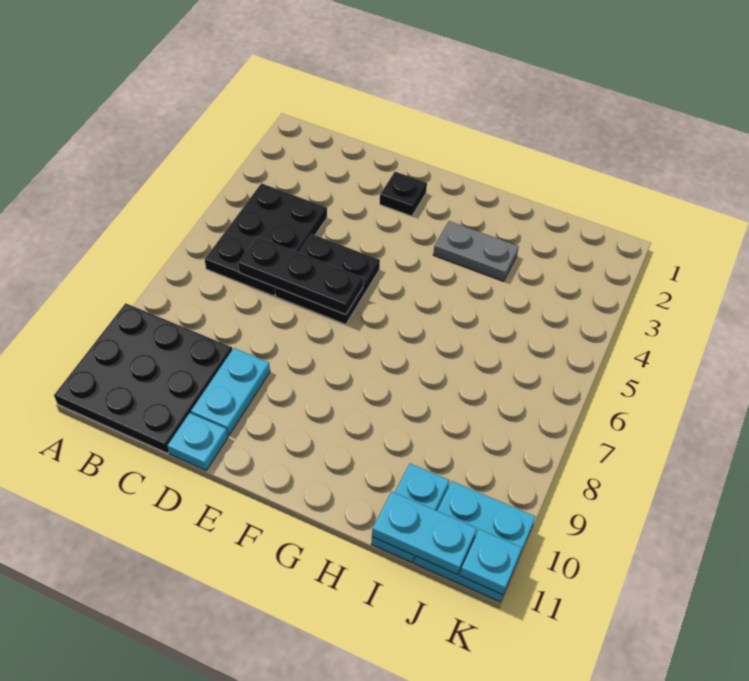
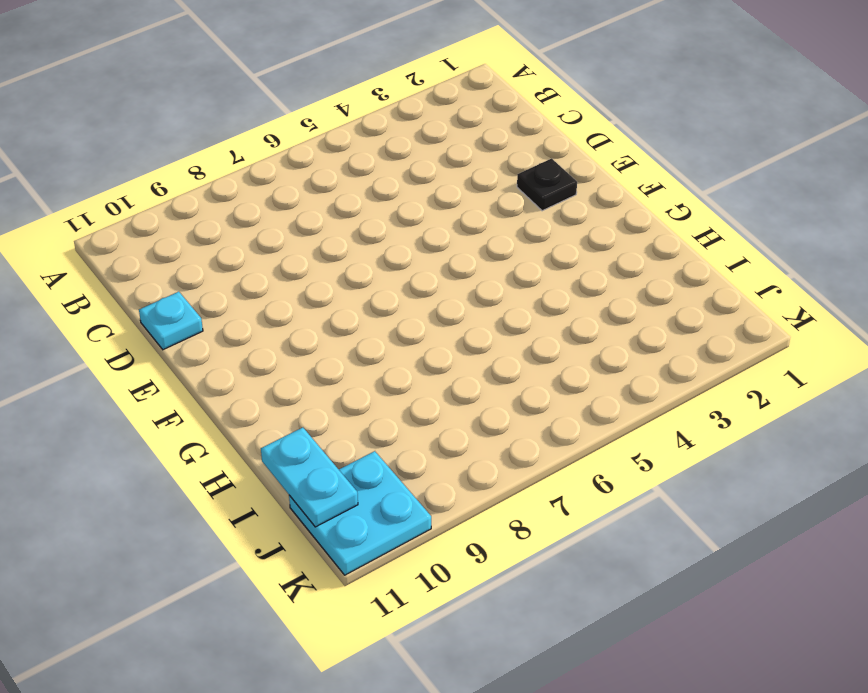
none -> black 3x3 plate [54,303,232,453]
none -> black 2x3 plate [205,183,327,296]
none -> black 2x2 plate [275,234,380,324]

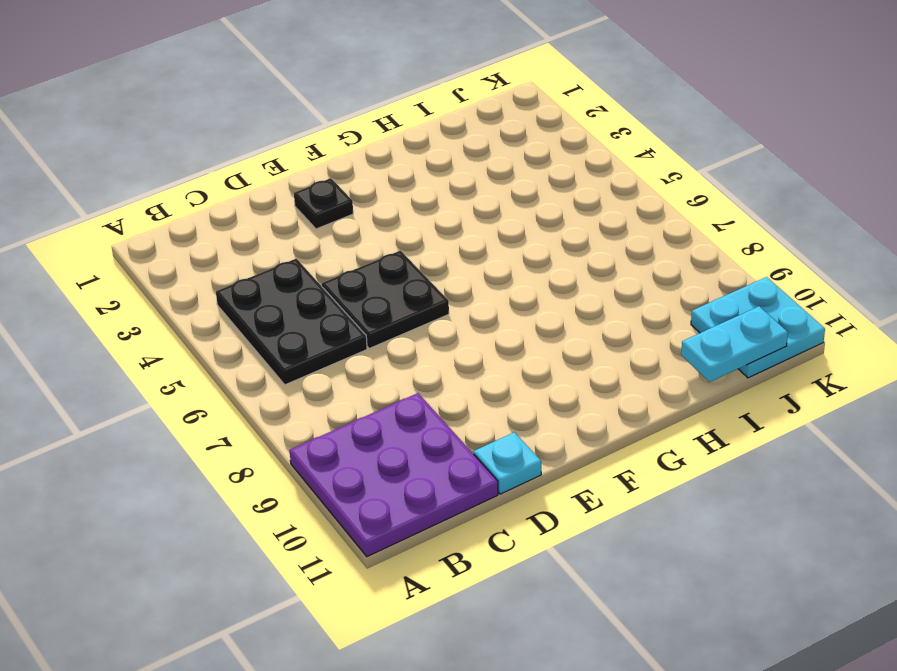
purple 3x3 plate [289,393,498,557] -> black 3x3 plate [54,303,232,453]
none -> cyan 1x2 plate [191,348,270,436]
none -> grey 1x2 plate [433,221,519,281]
none -> cyan 1x2 plate [371,464,449,562]

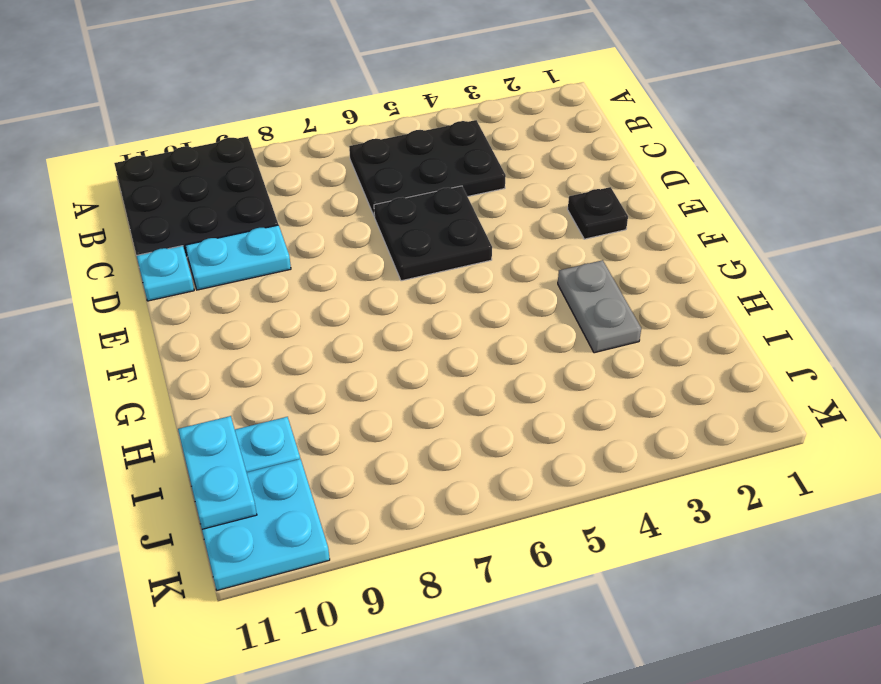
none -> black 1x3 plate [238,237,363,315]
none -> cyan 1x1 plate [460,529,522,595]

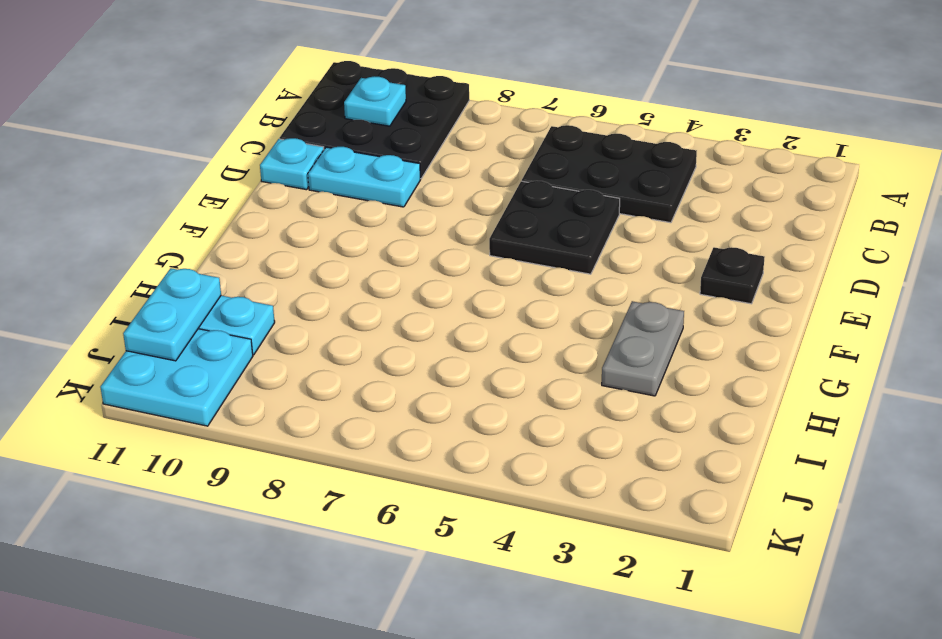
cyan 1x1 plate [344,76,406,126] -> cyan 1x1 plate moved to [460,529,522,595]
none -> black 1x3 plate [238,237,363,315]

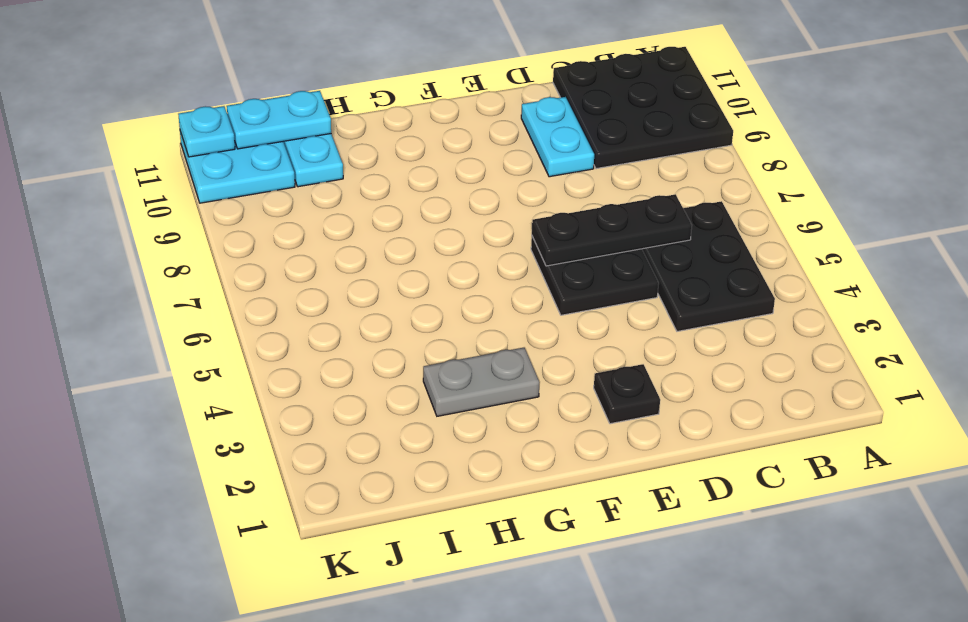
none -> cyan 1x1 plate [167,413,228,470]

